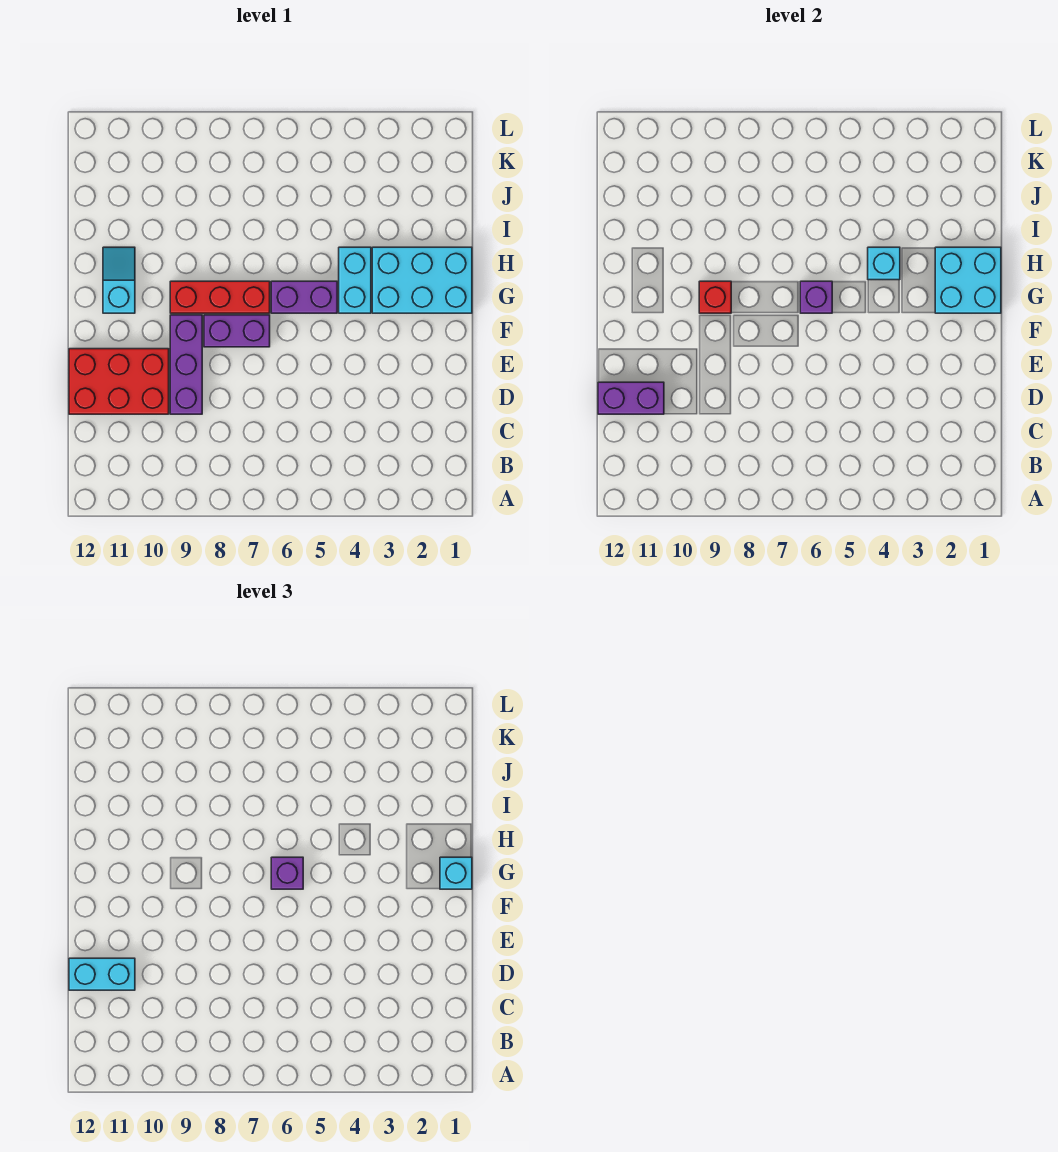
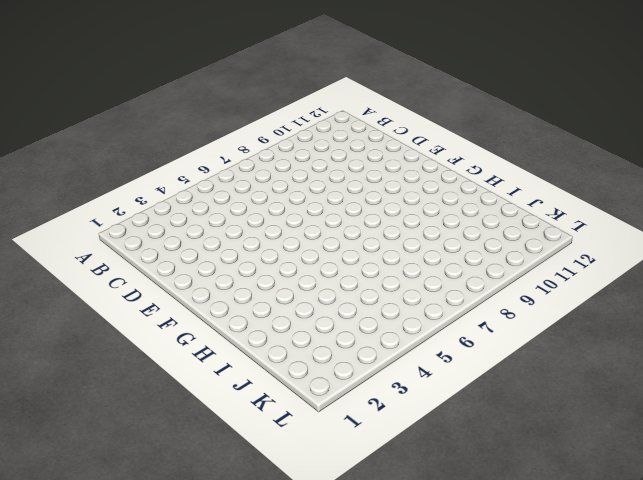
none -> purple 1x3 brick [170,315,202,414]
none -> red 2x3 brick [69,349,169,414]
none -> purple 1x2 brick [204,315,270,347]

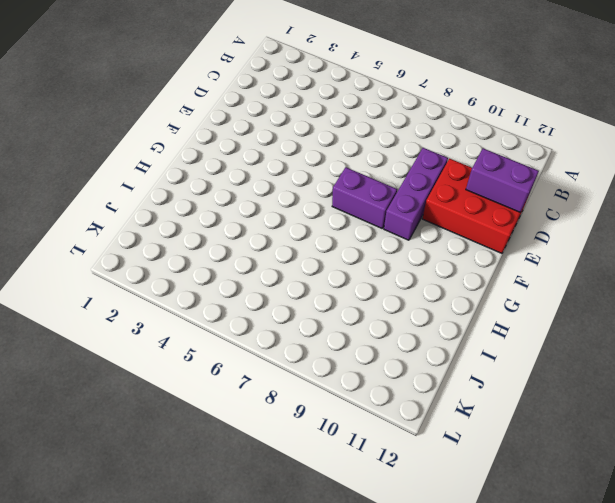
none -> cyan 2x3 brick [372,247,472,313]
none -> cyan 1x2 brick [339,247,371,313]
none -> purple 1x2 brick [271,281,337,313]

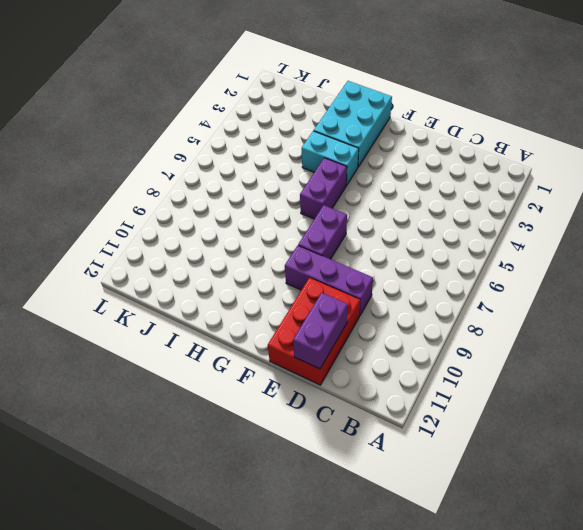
none -> red 1x3 brick [170,281,270,313]
none -> cyan 1x2 slope [103,247,135,313]
none -> cyan 2x2 brick [935,247,1001,313]

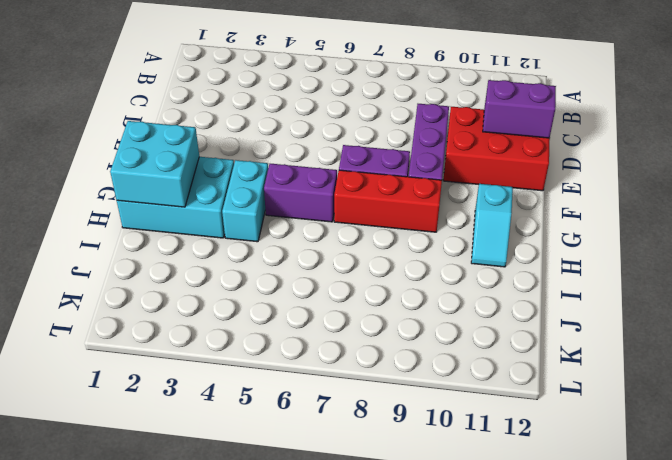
none -> purple 1x1 brick [800,281,832,313]
none -> red 1x1 brick [699,281,731,313]
none -> cyan 1x1 brick [868,247,900,280]

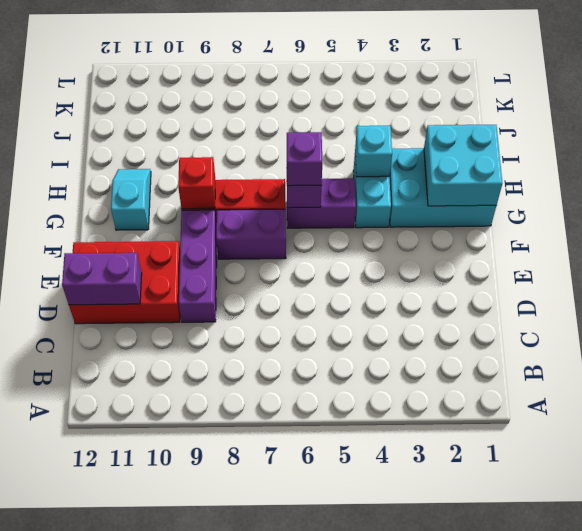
none -> cyan 1x2 brick [69,958,135,990]
none -> cyan 1x1 brick [440,857,472,889]

